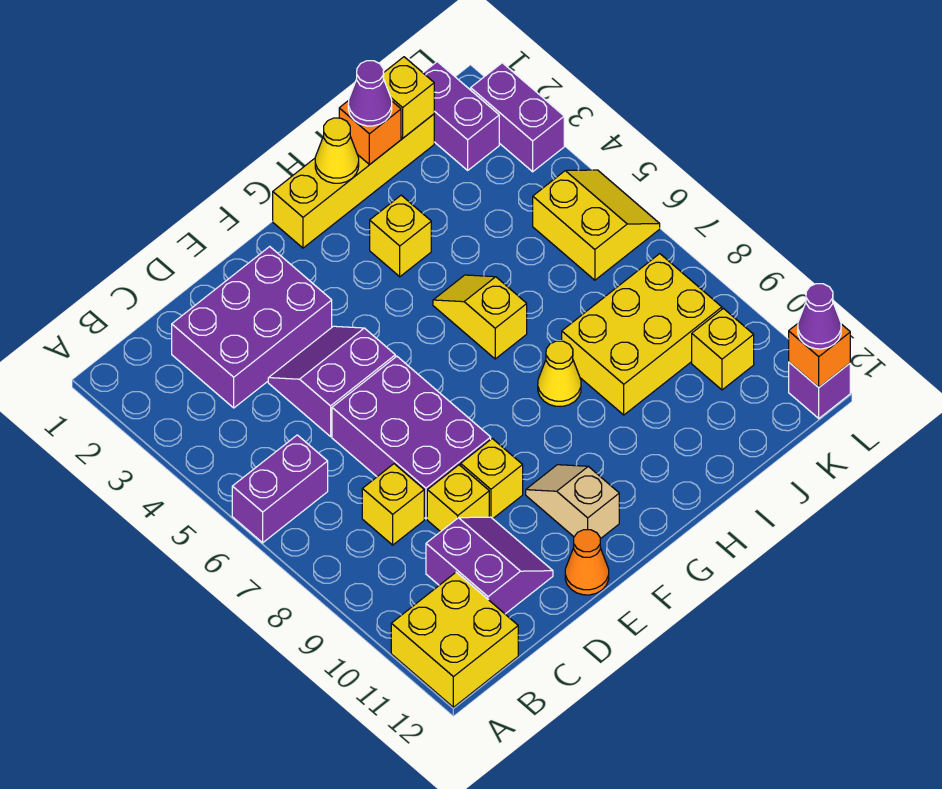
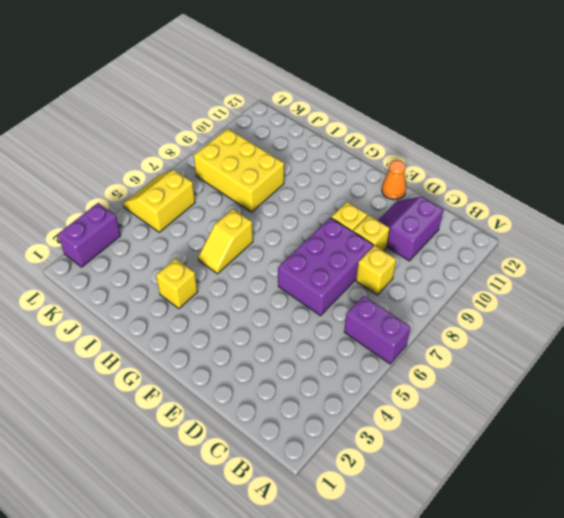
none -> yellow 2x2 brick [391,572,518,707]
none -> purple 2x3 brick [172,247,332,408]
none -> purple 2x2 slope [268,326,395,436]

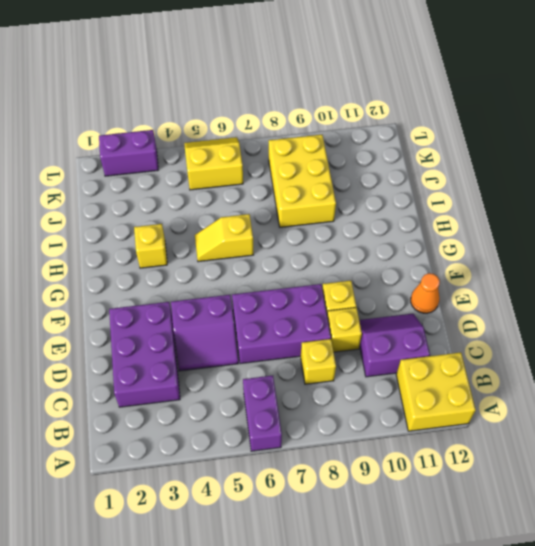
purple 2x2 slope [171,295,238,371] -> purple 2x2 slope turned to [268,326,395,436]
none -> tan 1x2 slope [526,465,619,539]
none -> yellow 1x4 brick [273,114,434,248]
none -> yellow 1x1 cone [538,341,581,406]

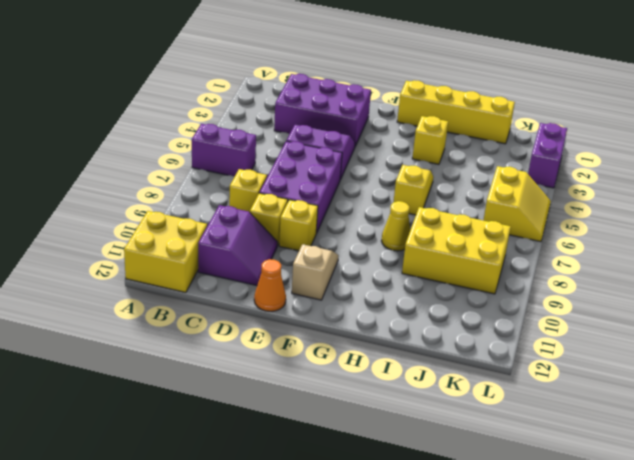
none -> purple 1x2 brick [423,62,499,170]
none -> yellow 1x1 brick [692,308,754,390]
none -> purple 1x1 brick [789,362,850,418]

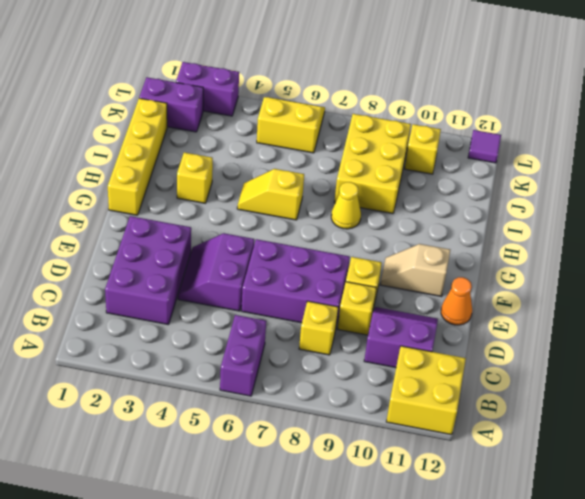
purple 1x1 tile [468,130,501,163] -> purple 1x1 brick [789,362,850,418]
none -> yellow 1x1 cone [315,118,359,183]
none -> orange 1x1 brick [339,100,401,164]
none -> yellow 1x1 brick [383,57,434,138]

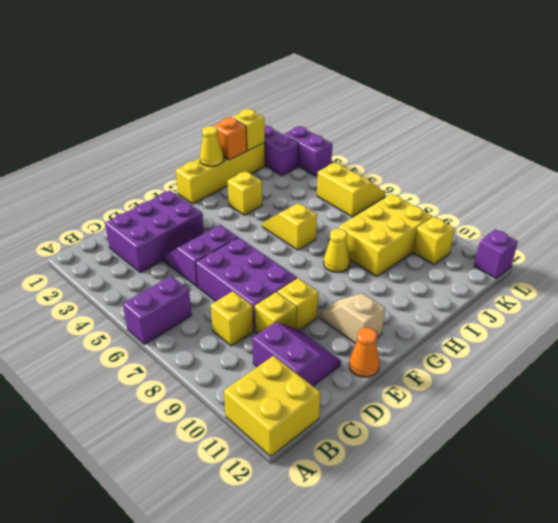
none -> orange 1x1 brick [789,324,850,387]
none -> purple 1x1 cone [348,61,392,126]
none -> purple 1x1 cone [798,284,841,349]

